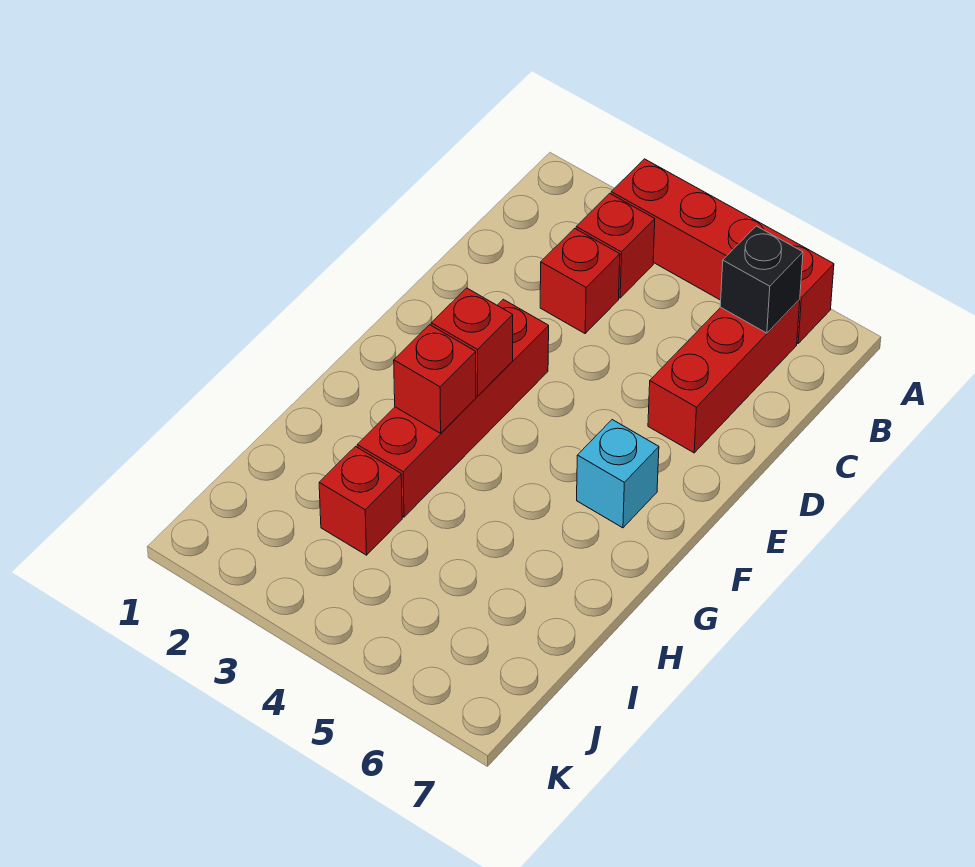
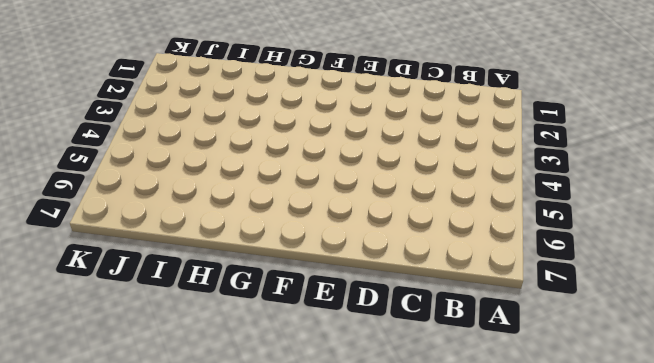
none -> red 1x4 brick [611,159,834,343]
none -> red 1x1 brick [576,193,655,298]

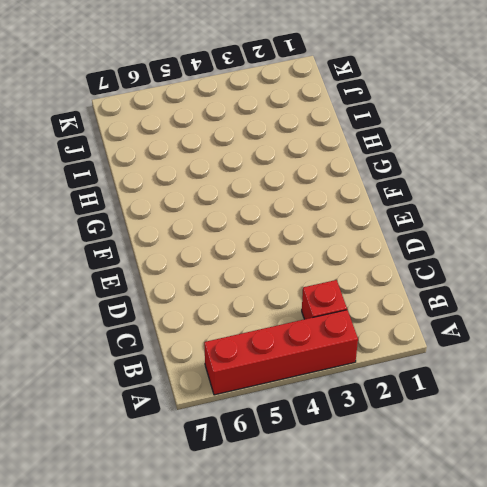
none -> red 1x3 brick [648,300,800,453]
none -> red 1x1 brick [540,228,620,333]

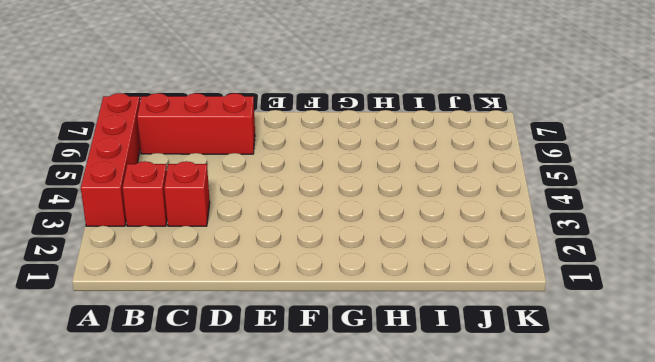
none -> red 1x4 brick [357,299,549,517]
none -> cyan 1x1 brick [577,420,659,528]

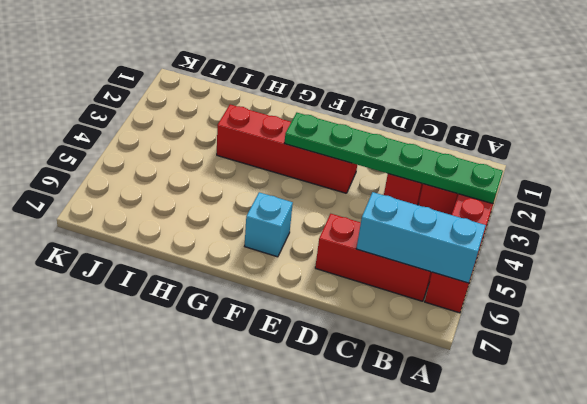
green 1x6 plate [285,113,503,204] -> red 1x1 brick [431,288,513,396]
cyan 1x3 brick [356,192,486,283] -> black 1x1 brick [720,226,803,333]
none -> red 1x1 brick [319,447,402,555]
none -> red 1x1 brick [394,325,476,433]

